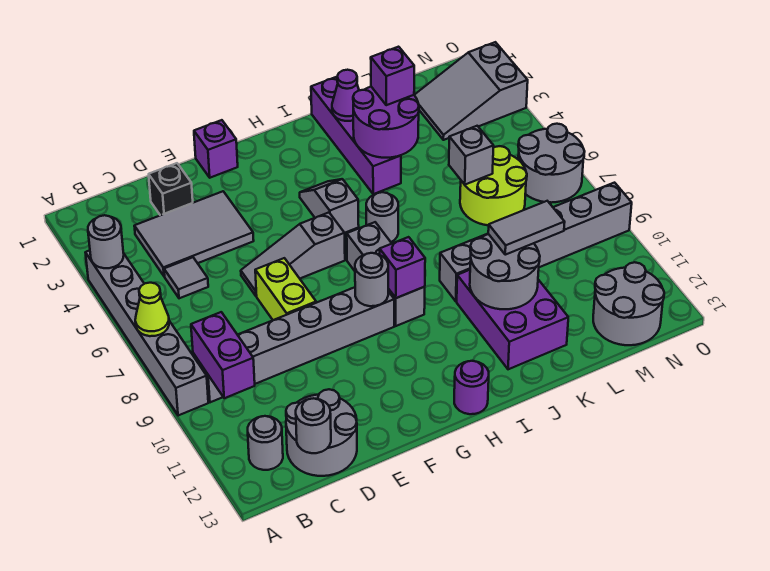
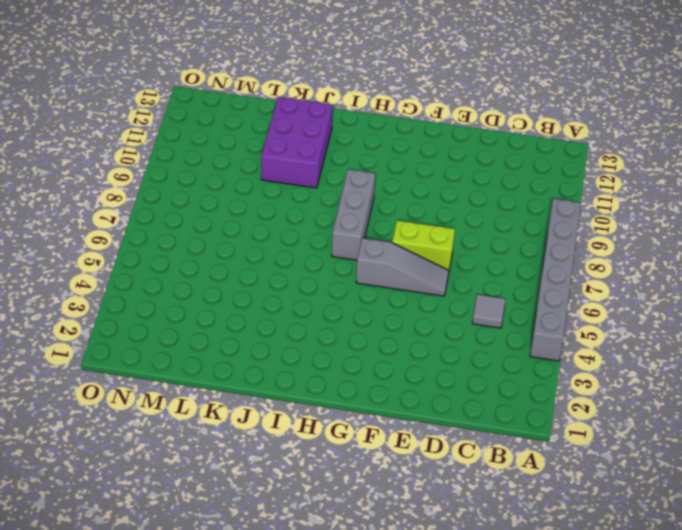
lime 1x2 brick [392,221,455,270] -> lime 1x2 brick turned to [255,258,316,320]
none -> grey 1x6 brick [193,287,394,402]
none -> grey 1x1 round brick [248,416,283,470]
none -> grey 2x3 tile [134,191,254,276]
none -> grey 2x2 round brick [286,389,357,476]

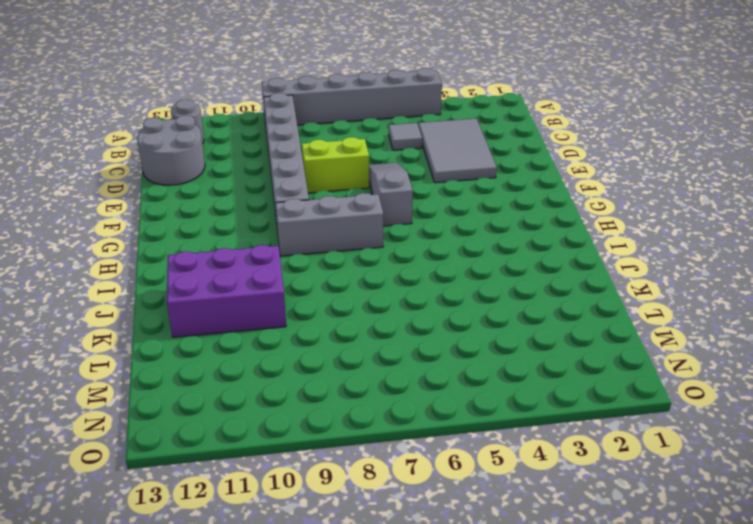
none -> black 1x1 brick [149,163,193,215]
none -> purple 1x1 brick [194,120,238,178]
none -> grey 1x2 slope [300,179,359,233]
none -> purple 1x1 round brick [454,361,489,414]

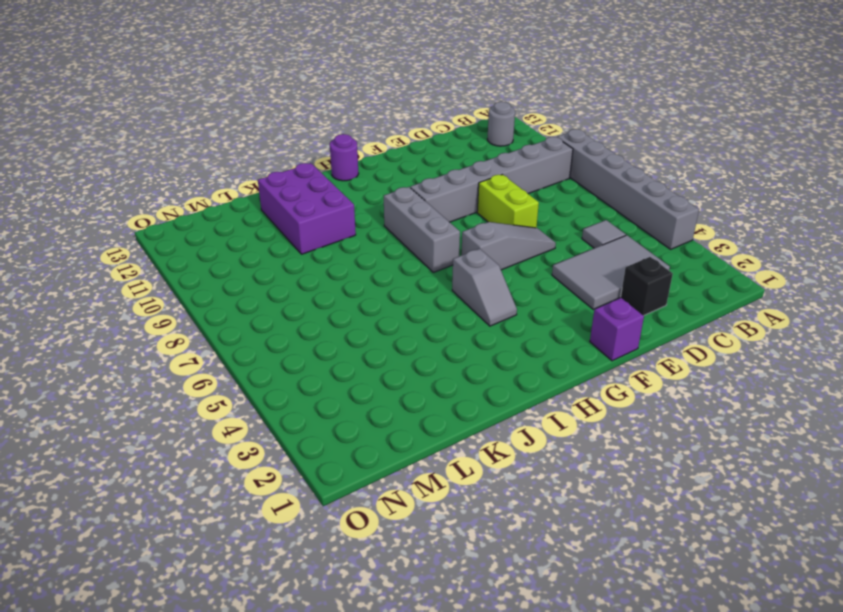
none -> grey 2x2 round brick [286,389,357,476]
none -> grey 1x1 round brick [366,192,398,242]
none -> purple 1x4 brick [311,77,401,194]
none -> grey 1x6 brick [440,183,632,301]

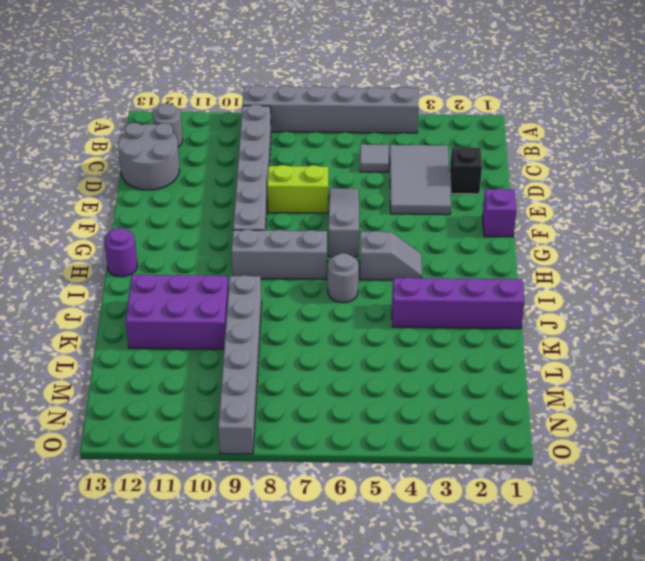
none -> lime 2x2 round brick [460,146,527,225]
none -> grey 2x3 slope [414,42,528,140]
none -> grey 2x2 round brick [593,262,664,345]
none -> grey 2x2 round brick [518,124,585,203]

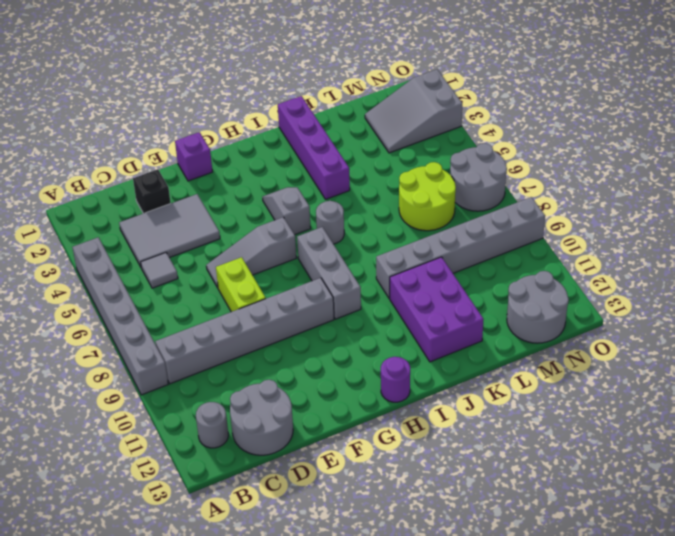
none -> grey 1x1 round brick [88,215,124,268]
none -> lime 1x1 cone [135,283,169,336]
none -> purple 1x2 brick [191,312,255,398]
none -> grey 1x1 round brick [296,398,331,453]

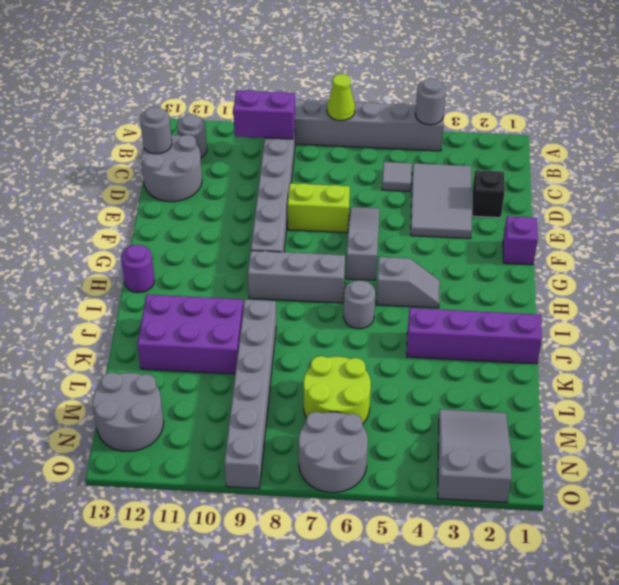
none -> grey 1x1 round brick [355,253,388,306]
none -> purple 1x1 brick [380,237,425,298]
none -> purple 1x1 cone [332,70,359,121]
none -> purple 2x2 round brick [353,87,419,158]

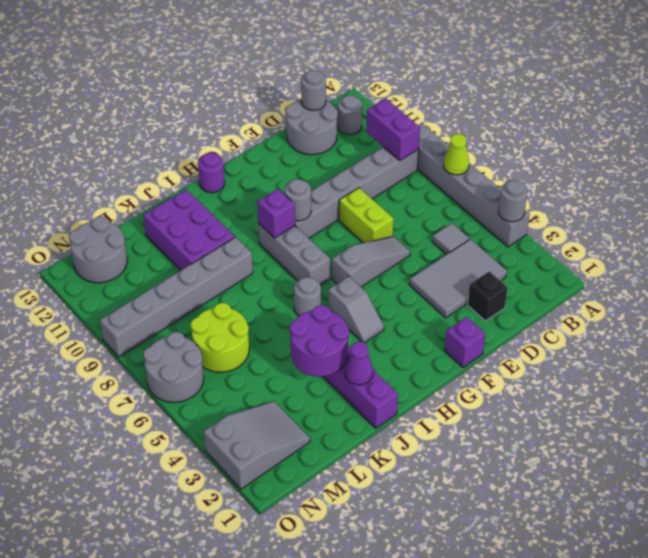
none -> grey 2x2 round brick [470,234,540,309]
none -> grey 1x1 brick [449,126,494,185]
none -> purple 1x1 brick [371,47,414,105]
none -> grey 1x2 tile [488,201,565,255]

